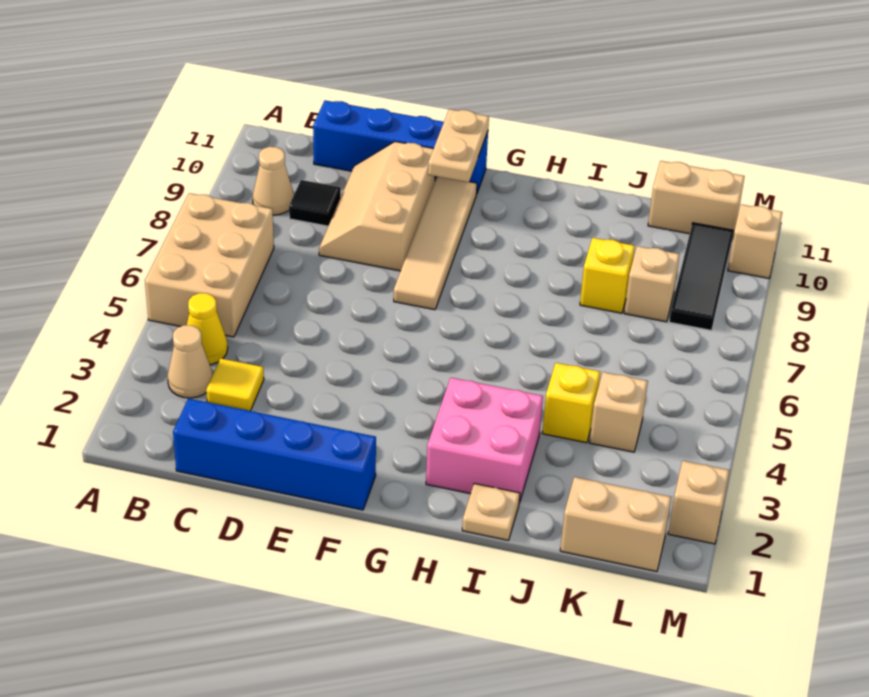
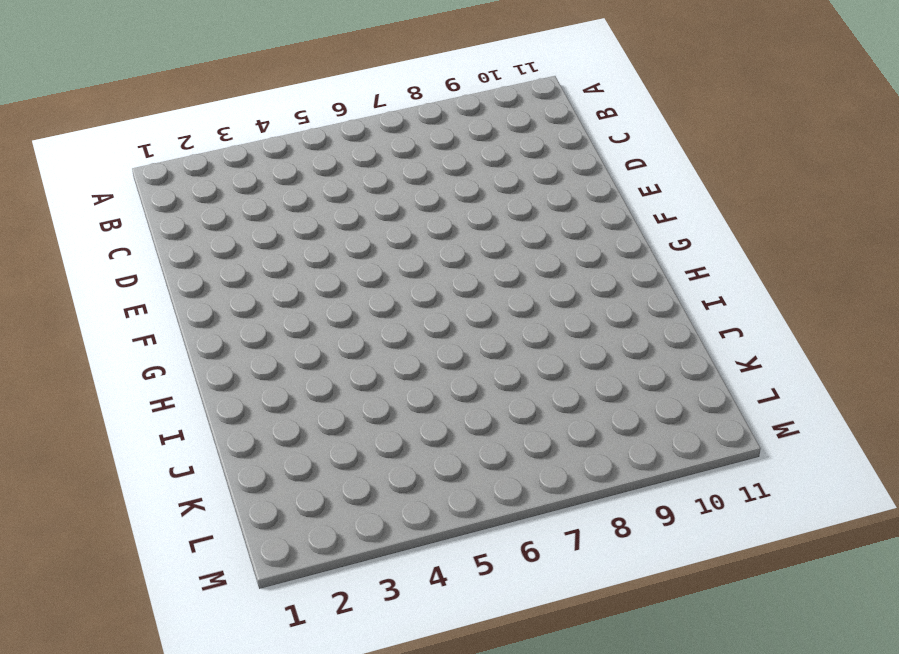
none -> tan 2x3 brick [145,193,274,337]
none -> tan 1x1 cone [168,325,213,398]
none -> yellow 1x1 cone [187,293,228,365]

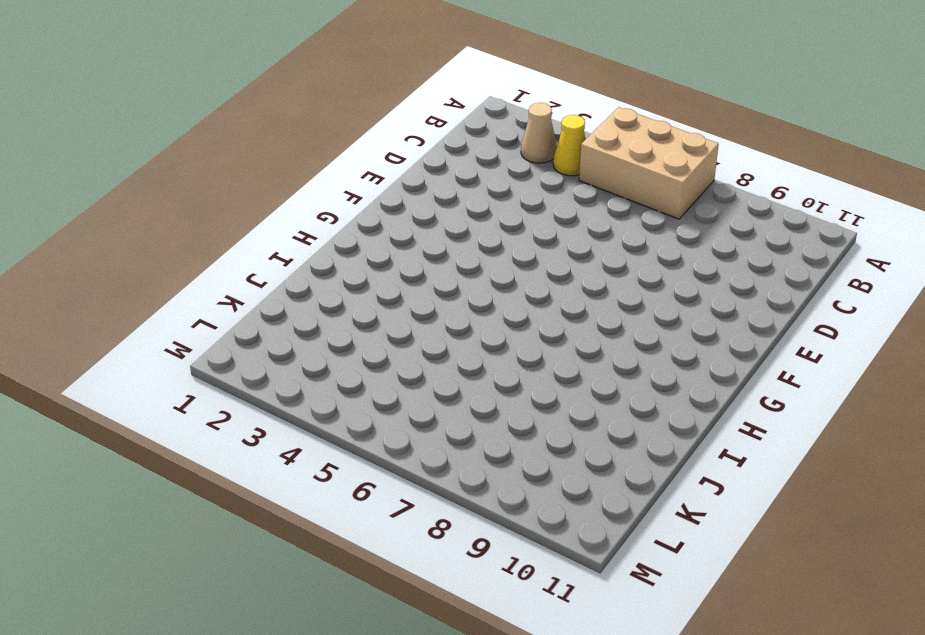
none -> tan 1x1 cone [253,147,294,215]
none -> blue 1x4 brick [173,398,376,510]
none -> yellow 1x1 tile [206,358,264,411]

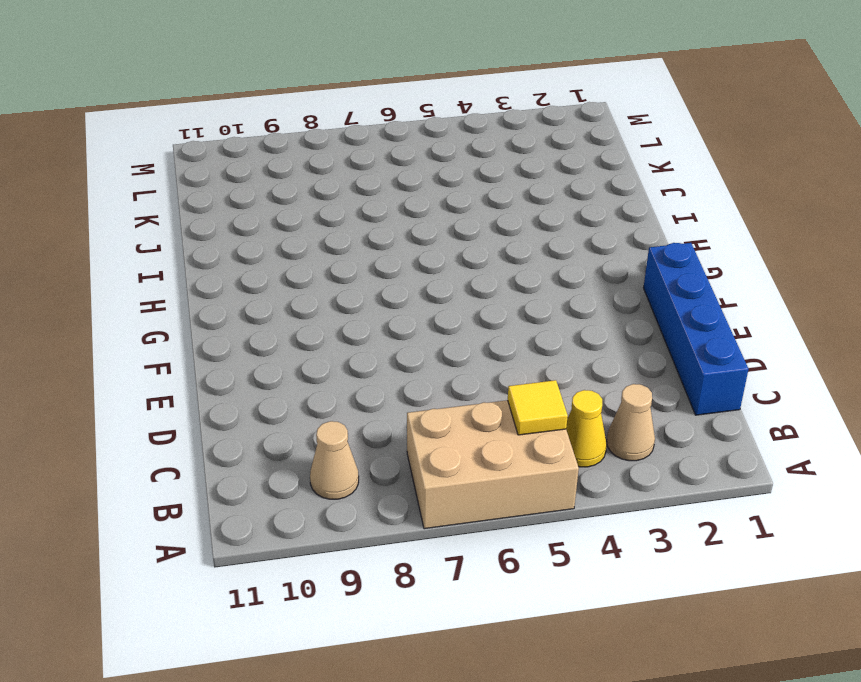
yellow 1x1 tile [508,380,568,435] -> yellow 1x1 tile moved to [206,358,264,411]
none -> black 1x1 tile [289,180,341,226]
none -> blue 1x4 brick [313,100,488,193]
none -> tan 2x3 slope [319,142,435,271]

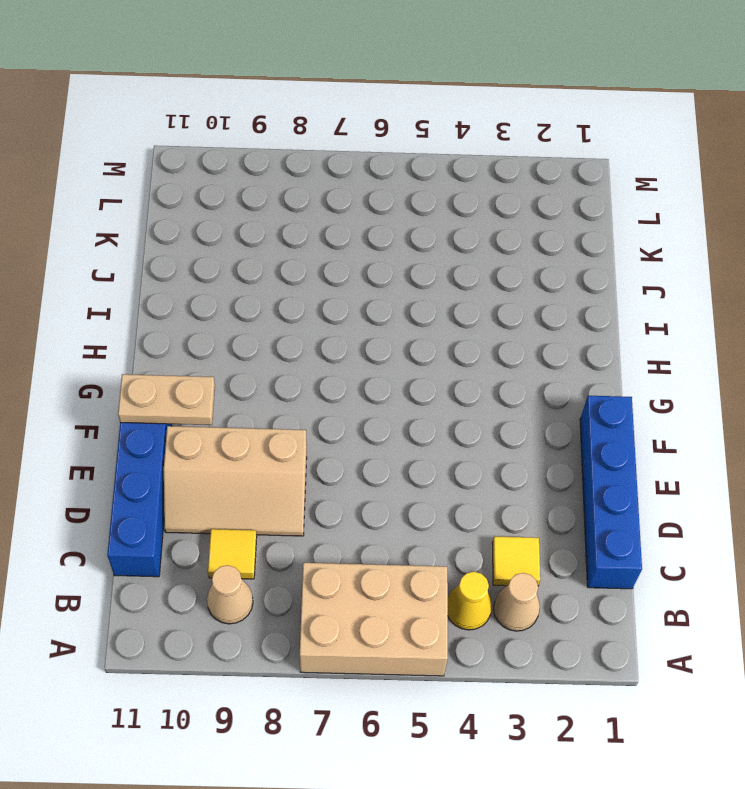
yellow 1x1 tile [208,529,257,579] -> black 1x1 tile [289,180,341,226]
none -> tan 1x4 tile [394,177,477,310]
none -> pink 2x2 brick [426,378,543,503]
none -> tan 1x1 plate [462,484,520,540]

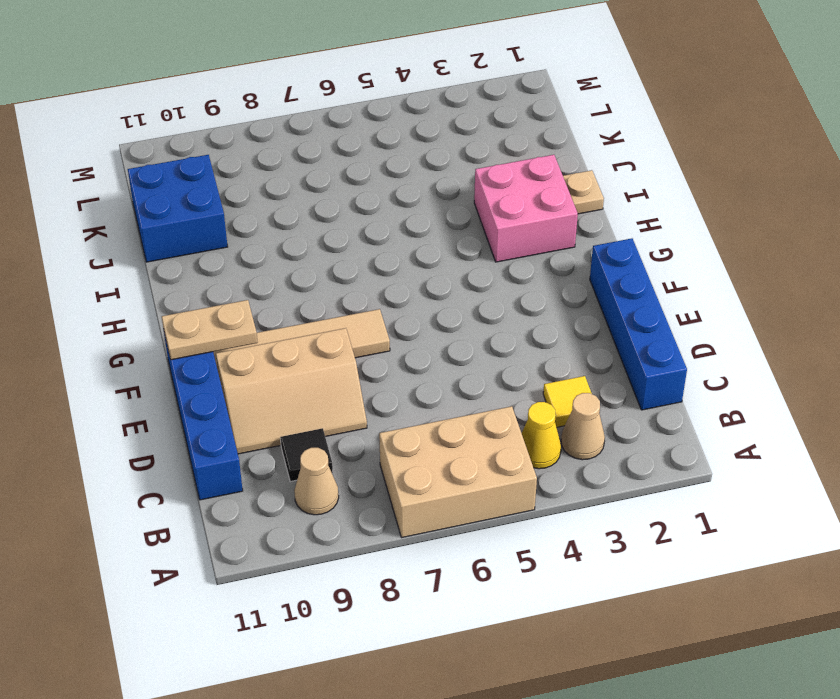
blue 2x2 brick [128,155,228,262] -> tan 1x2 brick [648,161,745,235]
none -> yellow 1x1 brick [542,363,600,443]
none -> yellow 1x1 brick [580,238,635,313]
none -> tan 1x2 brick [560,477,671,571]

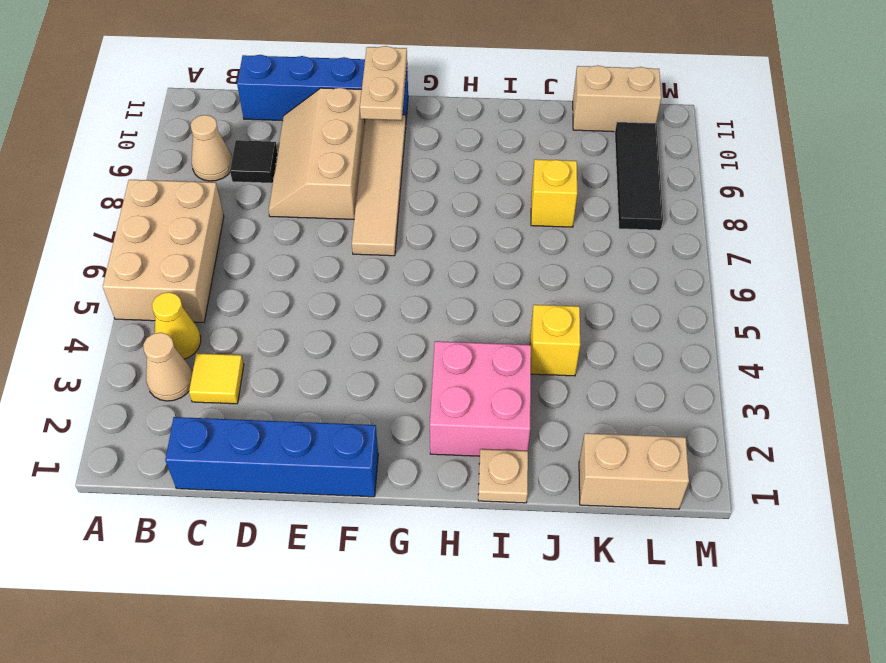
none -> tan 1x1 brick [589,372,648,452]
none -> tan 1x1 brick [624,246,680,322]
none -> tan 1x1 brick [668,461,730,544]

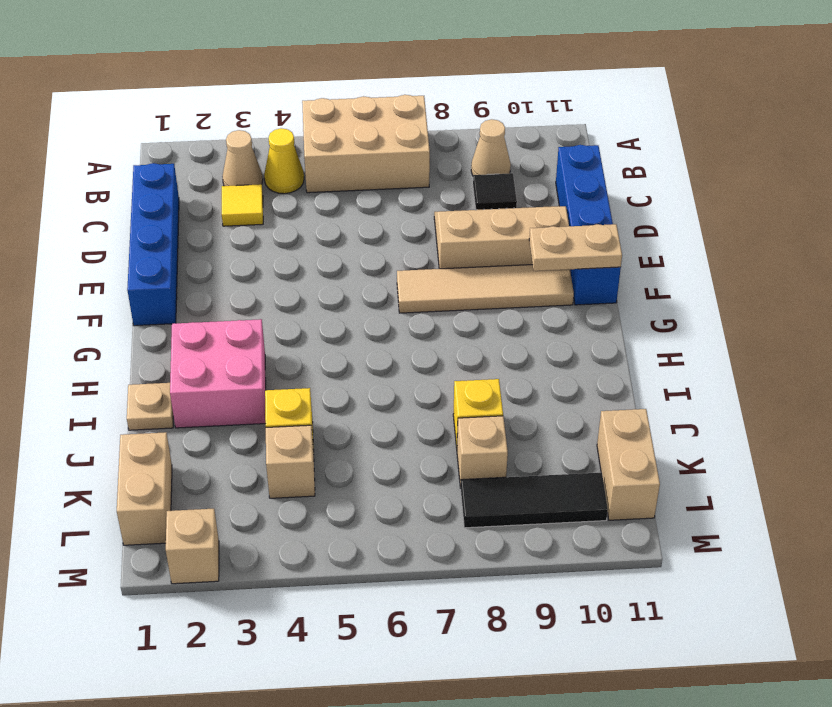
none -> tan 1x1 brick [728,204,782,278]

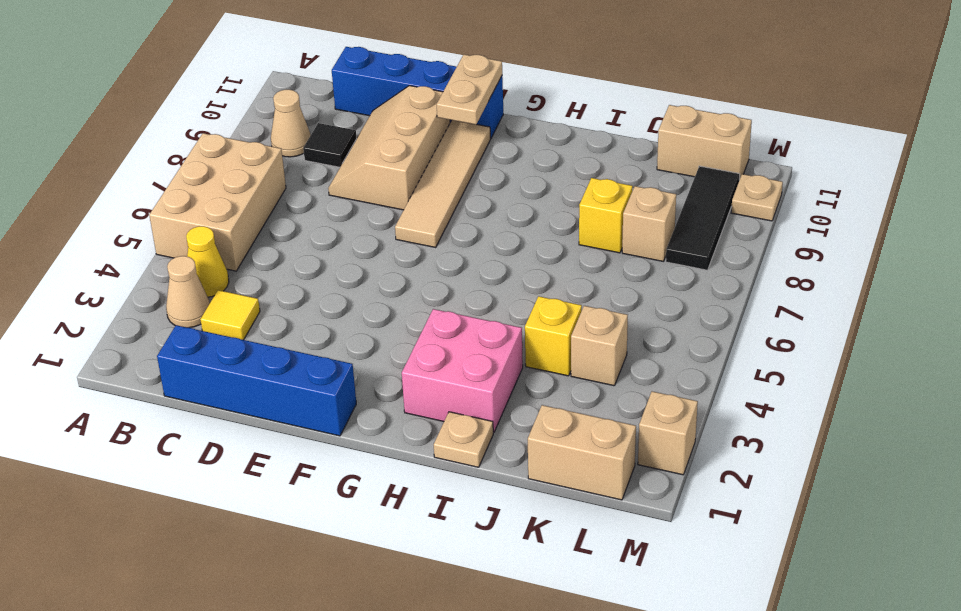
tan 1x1 plate [731,174,783,221] -> tan 1x1 brick [728,204,782,278]

